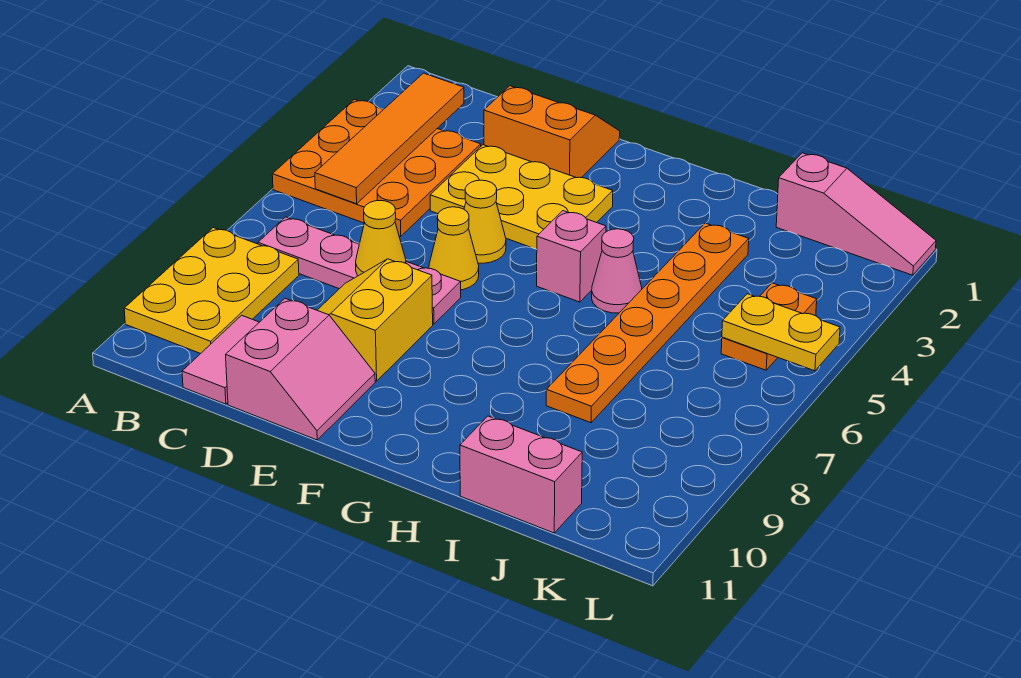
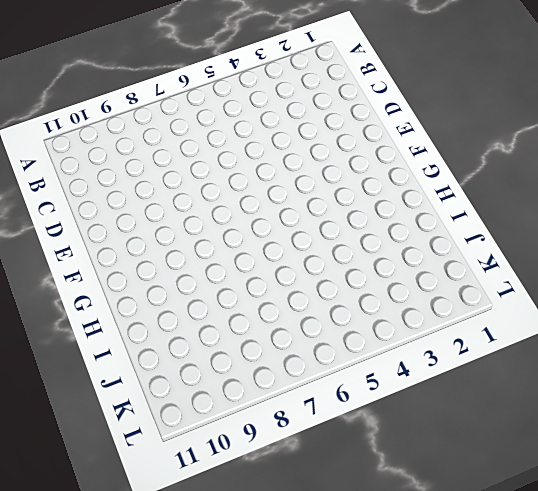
none -> orange 3x3 plate [272,99,481,236]
none -> yellow 2x3 plate [124,228,299,354]
none -> pink 1x4 plate [258,217,461,324]

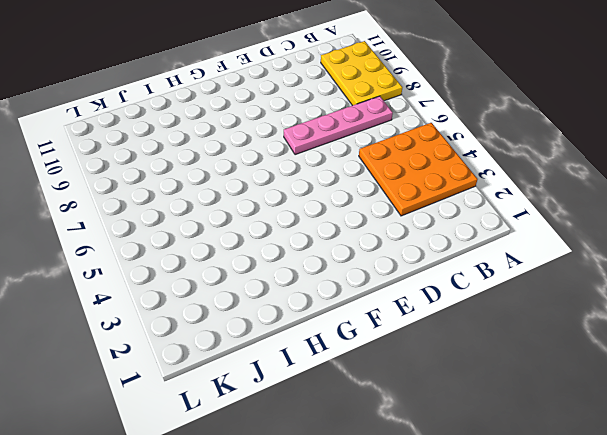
none -> pink 1x2 tile [182,315,259,404]
none -> orange 2x2 slope [484,86,620,178]
none -> yellow 2x3 plate [430,145,613,249]

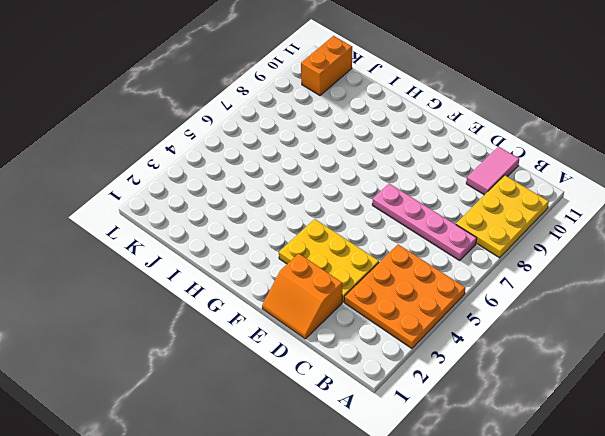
orange 1x2 brick [301,36,352,95] -> none
none -> yellow 2x2 slope [317,259,433,381]
none -> pink 2x2 slope [226,298,375,440]
none -> yellow 1x1 cone [464,180,506,263]

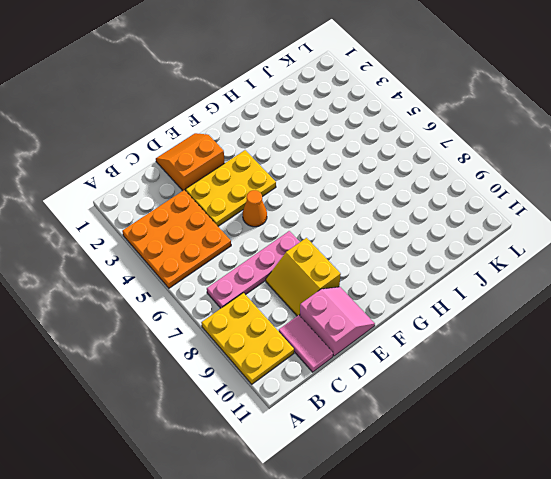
orange 1x1 cone [242,190,267,227] -> yellow 1x1 cone [464,180,506,263]
none -> yellow 1x1 cone [429,207,479,290]
none -> pink 1x1 brick [537,211,606,302]
none -> pink 1x1 cone [592,229,642,313]

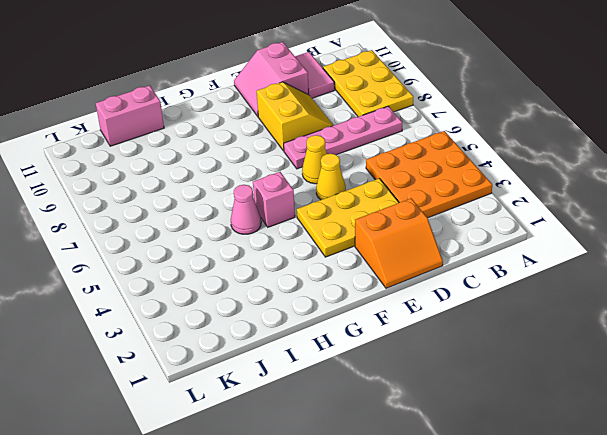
none -> orange 1x6 plate [546,223,749,423]
none -> pink 1x3 slope [776,153,936,275]
none -> orange 1x2 plate [721,283,817,370]

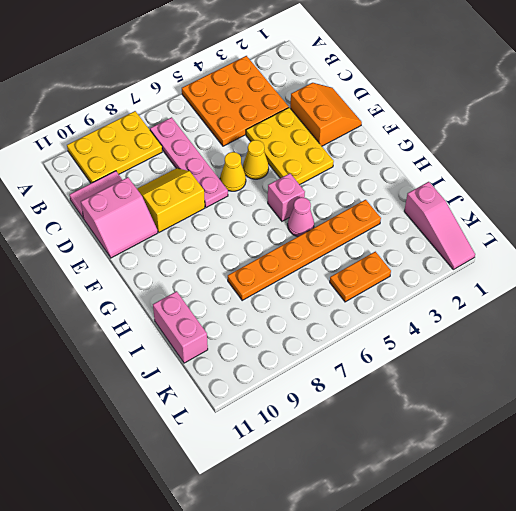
none -> orange 1x4 tile [315,73,464,204]
none -> yellow 1x1 cone [356,201,406,276]
none -> yellow 1x2 plate [722,294,840,371]

